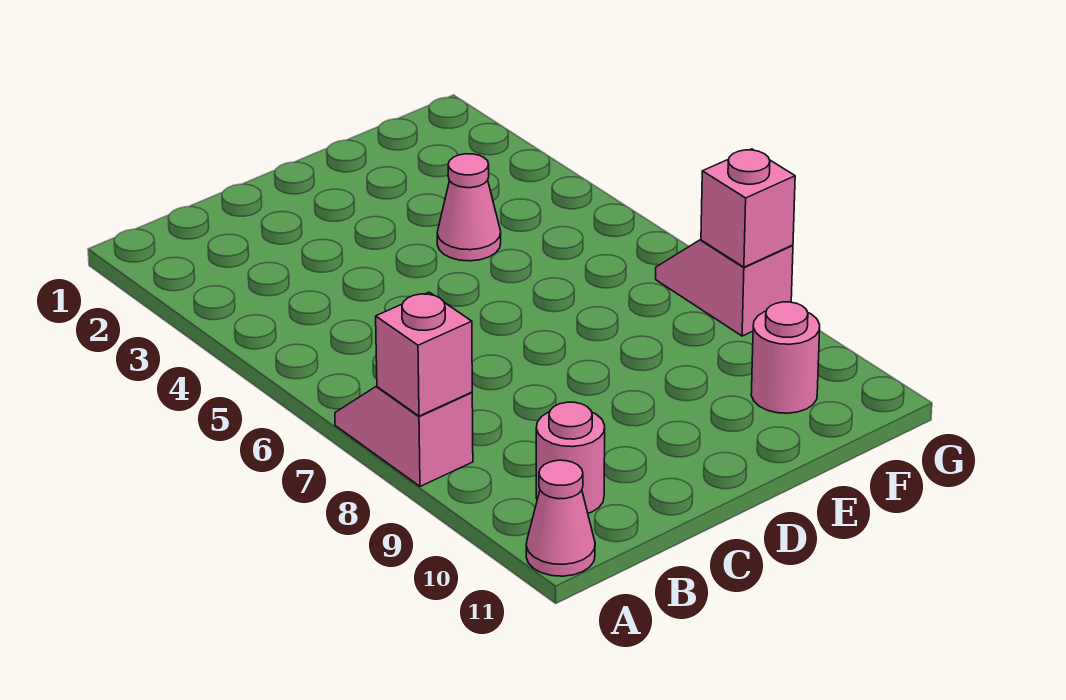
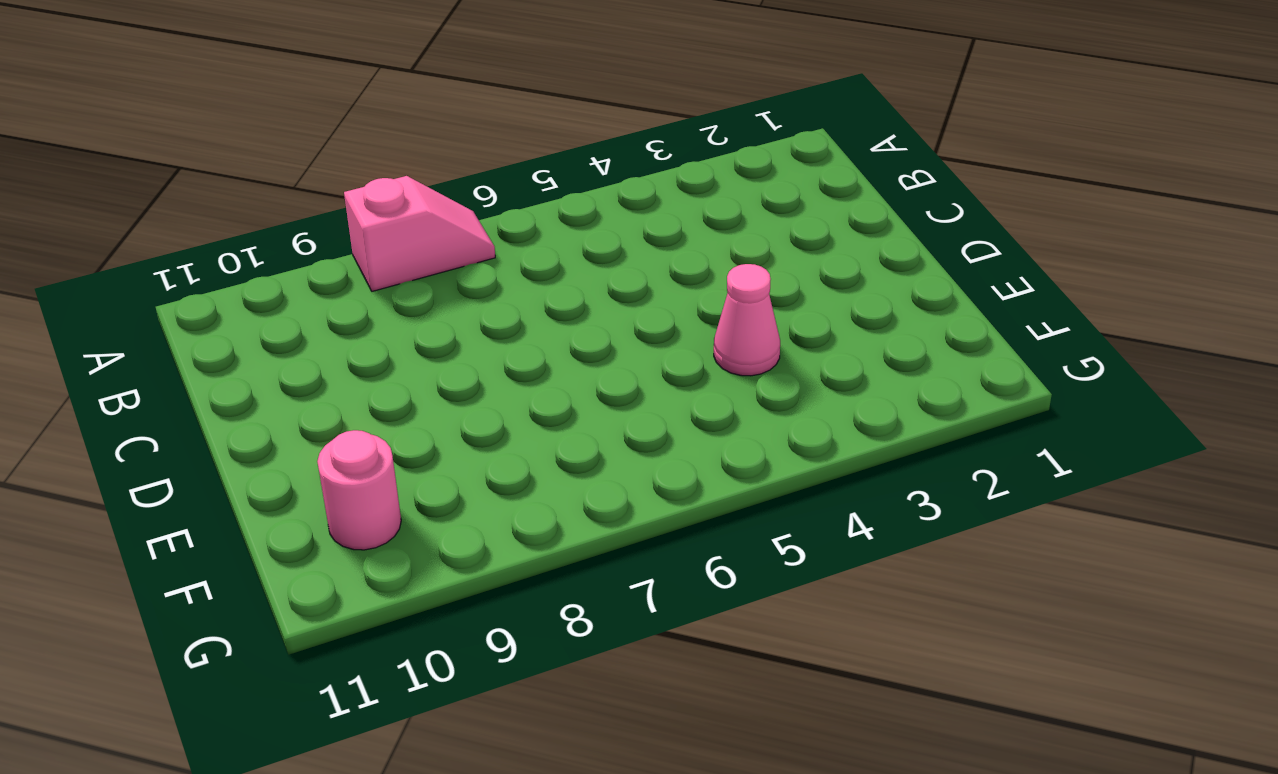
none -> pink 1x1 cone [526,460,595,576]
none -> pink 1x1 round brick [536,402,605,513]

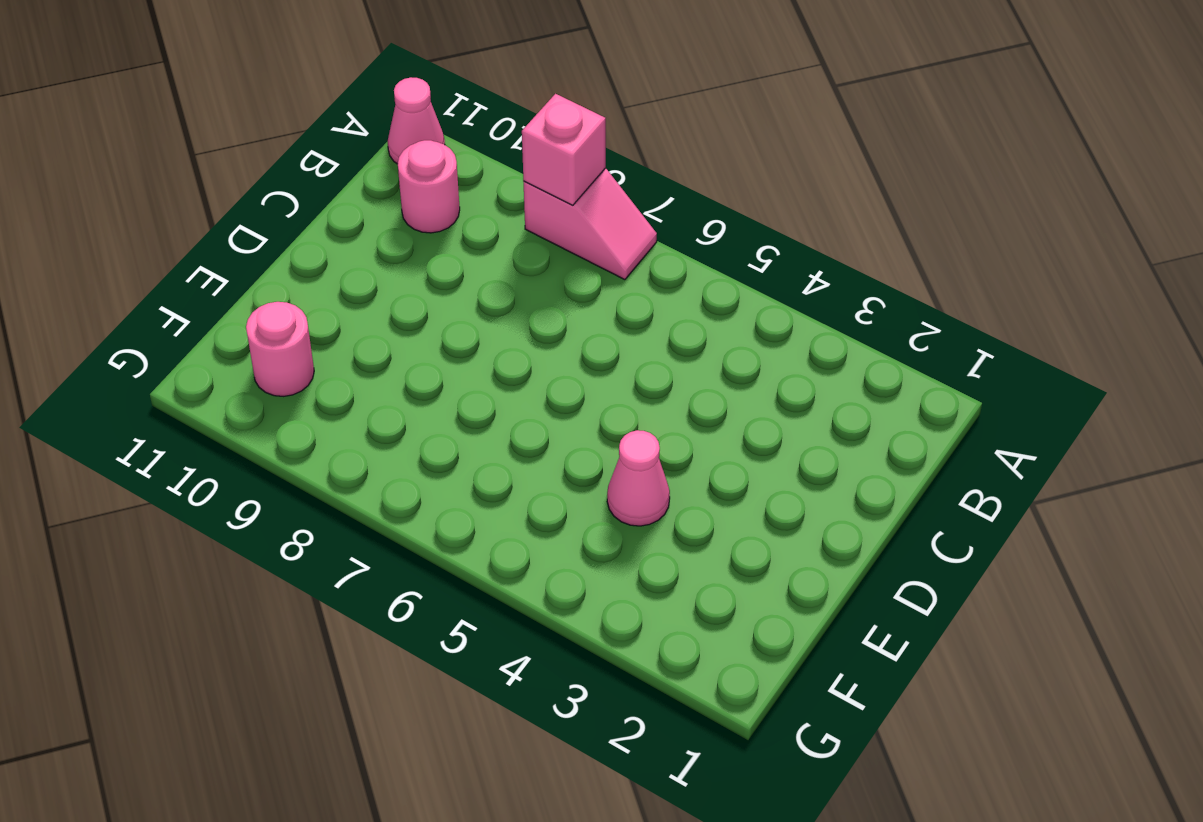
none -> pink 1x2 slope [656,240,793,336]
none -> pink 1x1 brick [701,149,795,267]

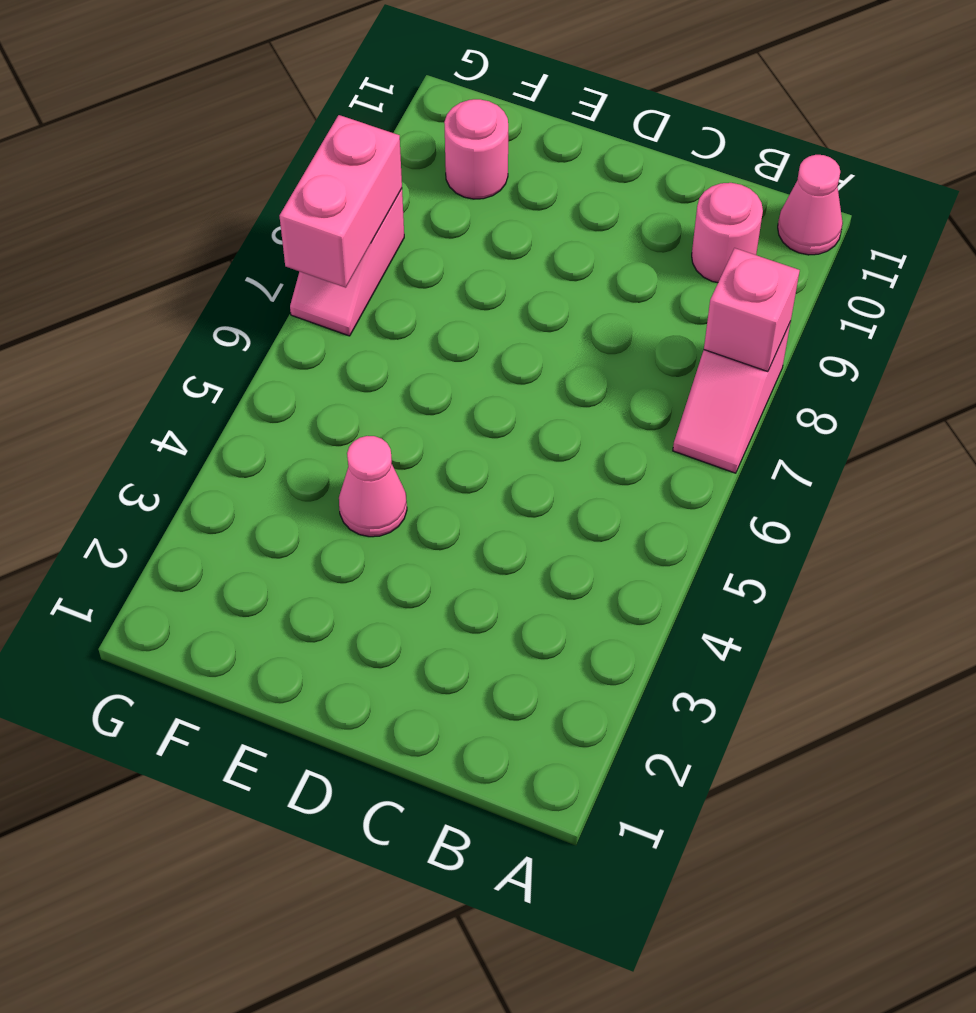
pink 1x2 brick [280,115,402,288] -> pink 1x1 brick [701,149,795,267]

